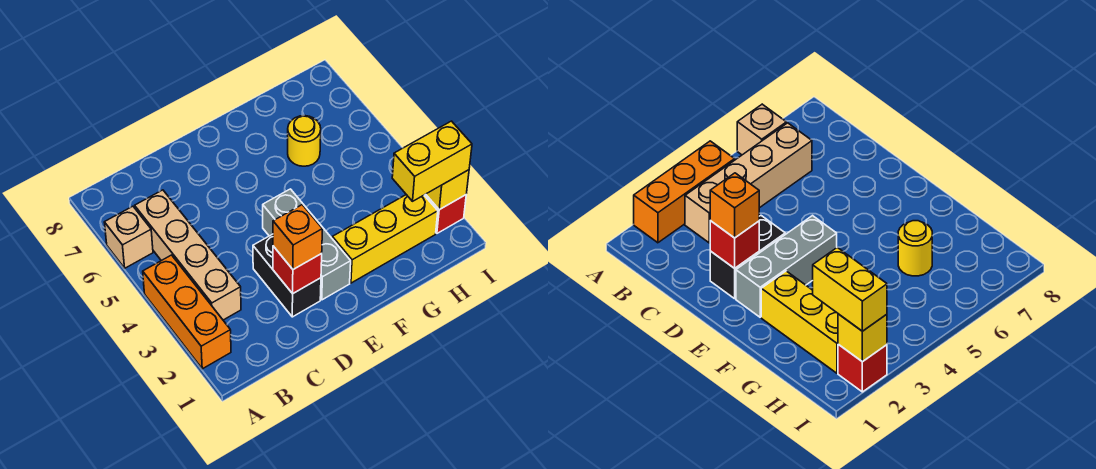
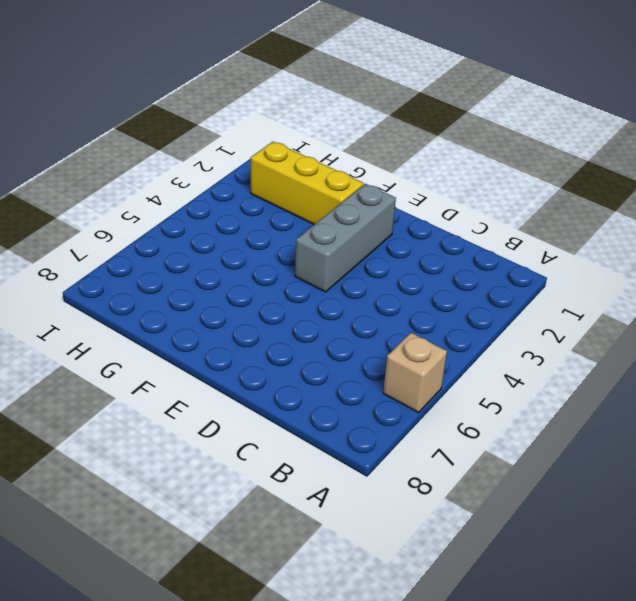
none -> orange 1x3 brick [143,255,231,369]
none -> tan 1x4 brick [135,190,241,320]
none -> black 1x2 brick [253,234,321,317]

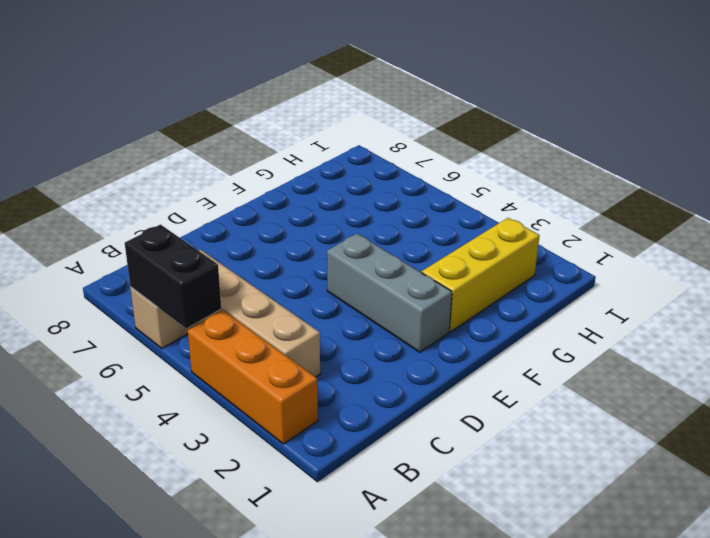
black 1x2 brick [125,225,221,328] -> black 1x2 brick moved to [253,234,321,317]
none -> yellow 1x1 round brick [288,116,321,166]
none -> red 1x1 brick [425,194,466,233]
none -> red 1x1 brick [273,246,322,294]

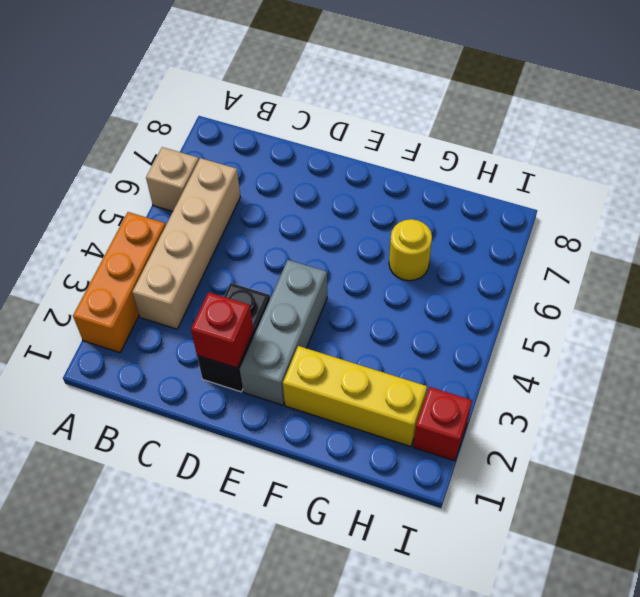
none -> yellow 1x1 brick [426,170,469,210]
none -> orange 1x1 brick [273,205,322,269]
none -> yellow 1x2 brick [392,121,472,201]

